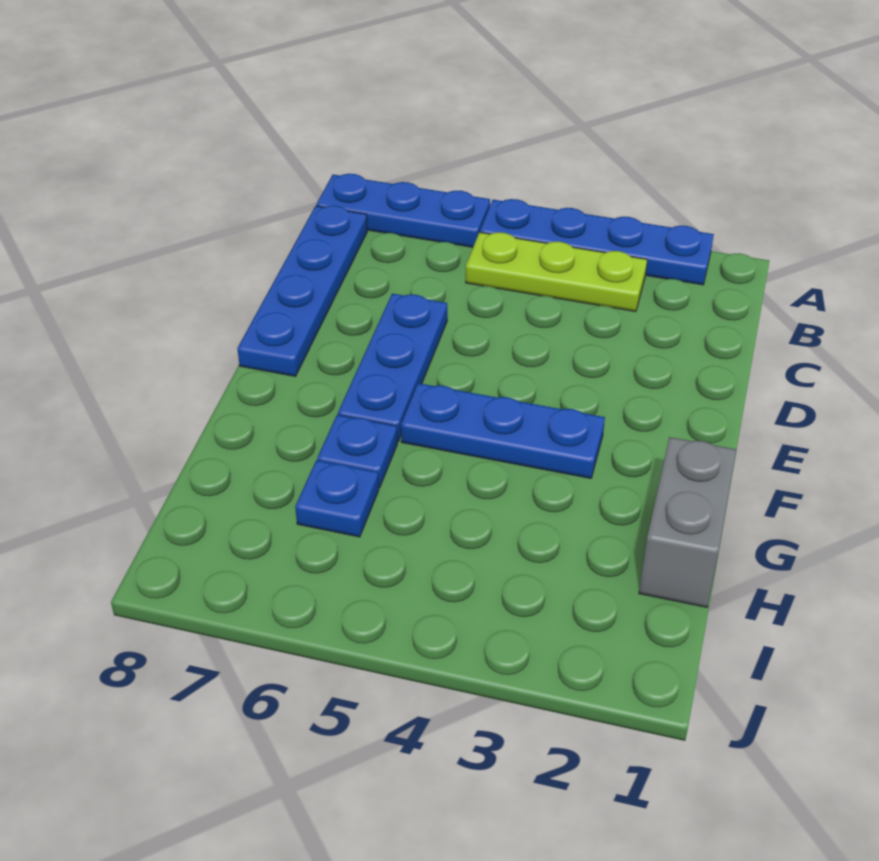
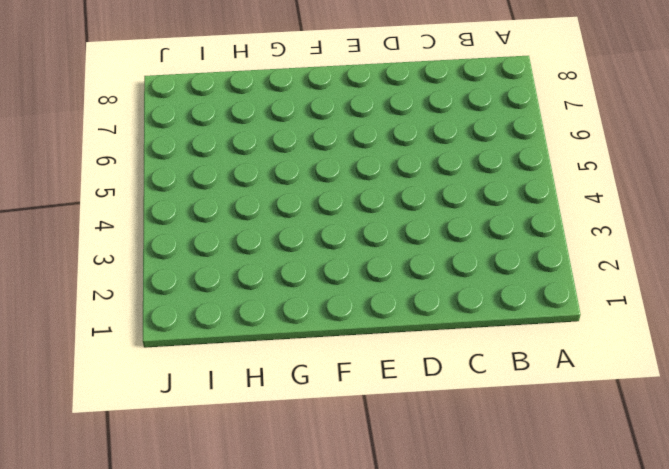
none -> blue 1x4 plate [480,199,714,285]
none -> blue 1x3 plate [316,174,490,247]

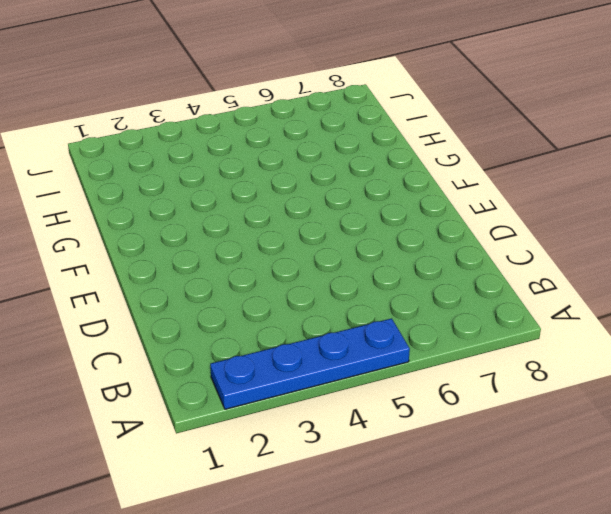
none -> blue 1x3 plate [316,174,490,247]
none -> lime 1x3 plate [466,232,647,312]

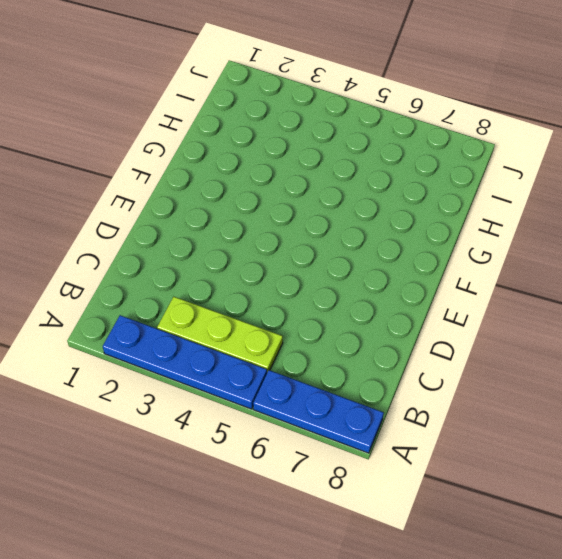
none -> blue 1x4 plate [237,206,367,376]
none -> blue 1x3 plate [338,294,447,442]

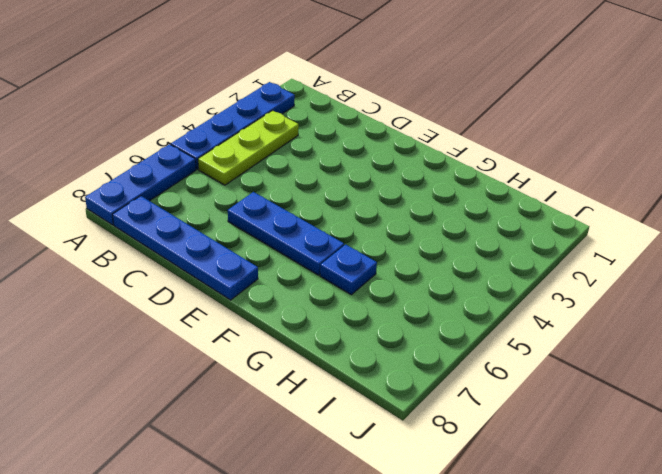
none -> blue 1x3 plate [401,383,605,478]
none -> grey 1x2 brick [639,437,736,607]

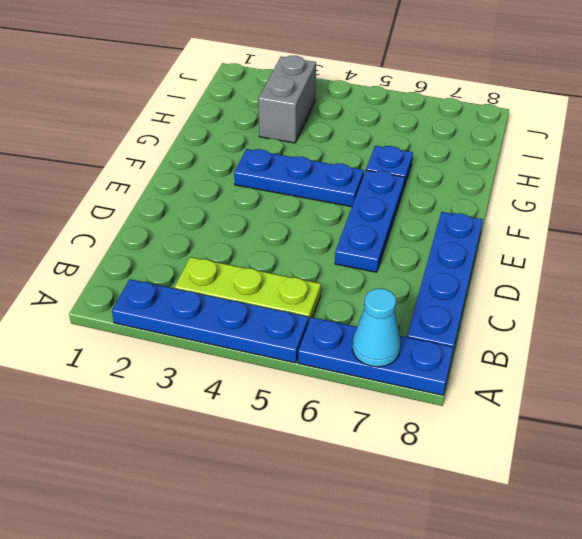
cyan 1x1 cone [352,289,401,367] -> none
grey 1x2 brick [258,56,316,143] -> grey 1x2 brick moved to [639,437,736,607]
none -> blue 1x1 plate [295,460,379,537]

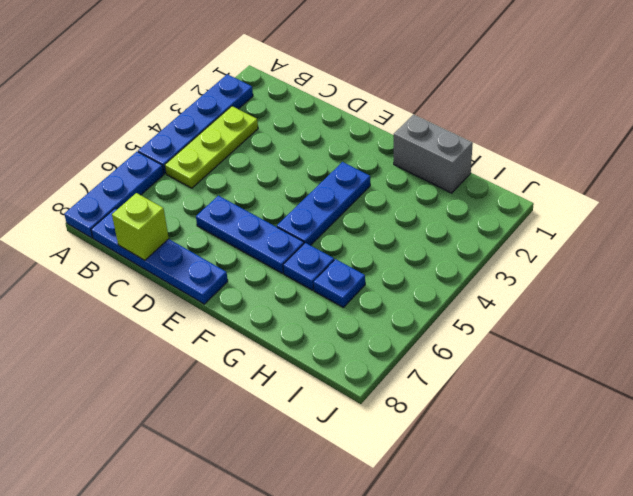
lime 1x1 brick [112,193,169,260] -> none

